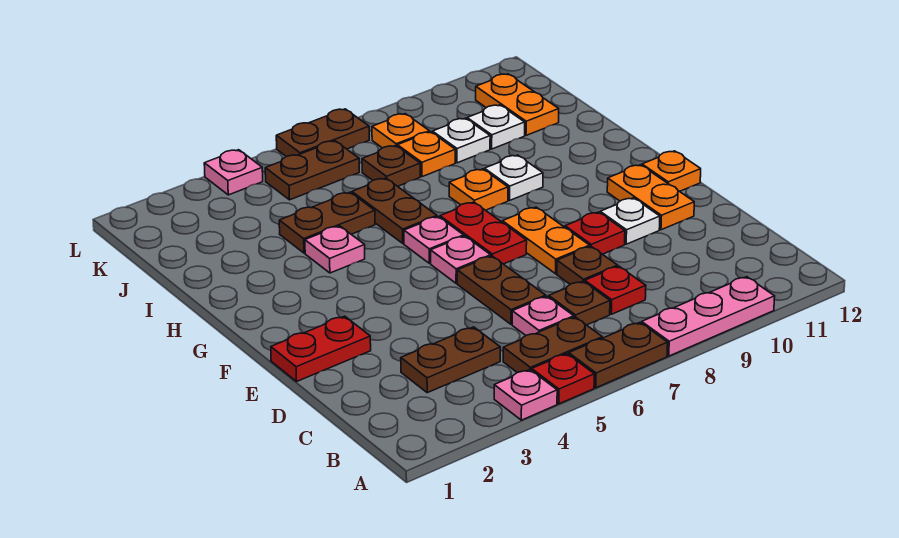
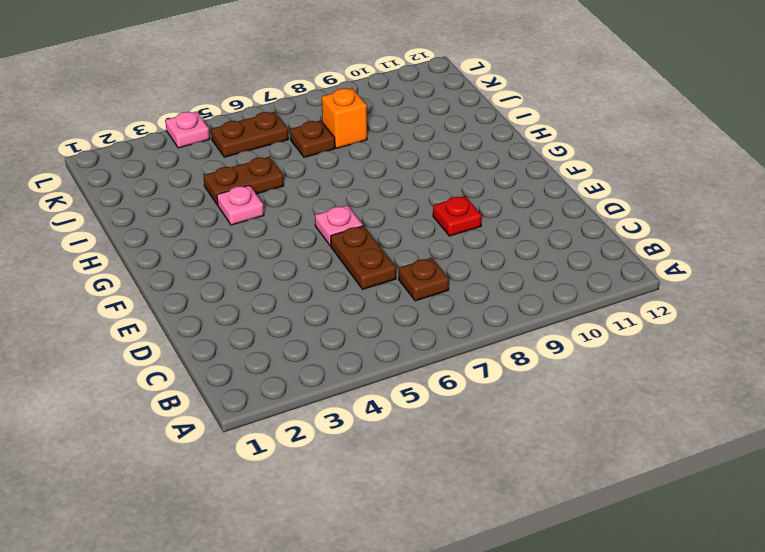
orange 1x1 brick [322,88,367,148] -> orange 1x1 plate [397,132,455,177]
none -> pink 1x1 plate [494,370,557,420]
none -> red 1x1 plate [532,354,594,404]
none -> brown 1x2 plate [569,322,668,388]
none -> pink 1x3 plate [642,277,775,356]

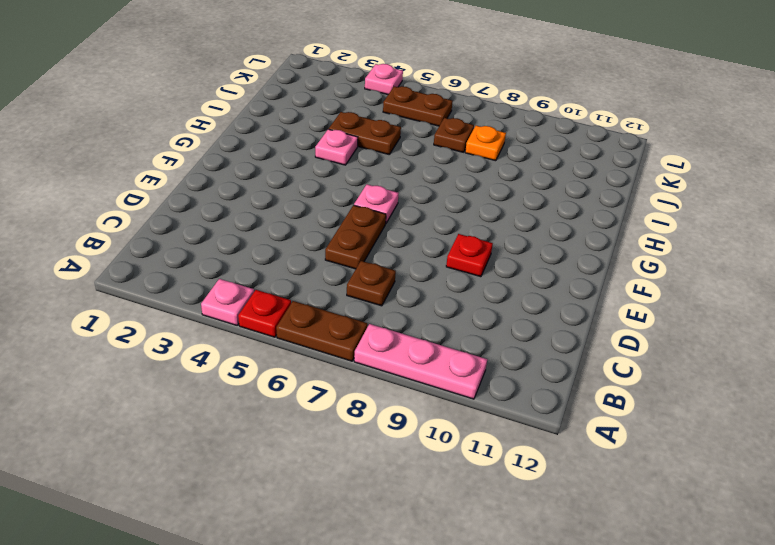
none -> brown 1x2 plate [503,317,602,372]
none -> brown 1x2 plate [401,327,500,393]
none -> pink 1x1 plate [512,296,574,335]
none -> red 1x1 plate [585,266,646,314]

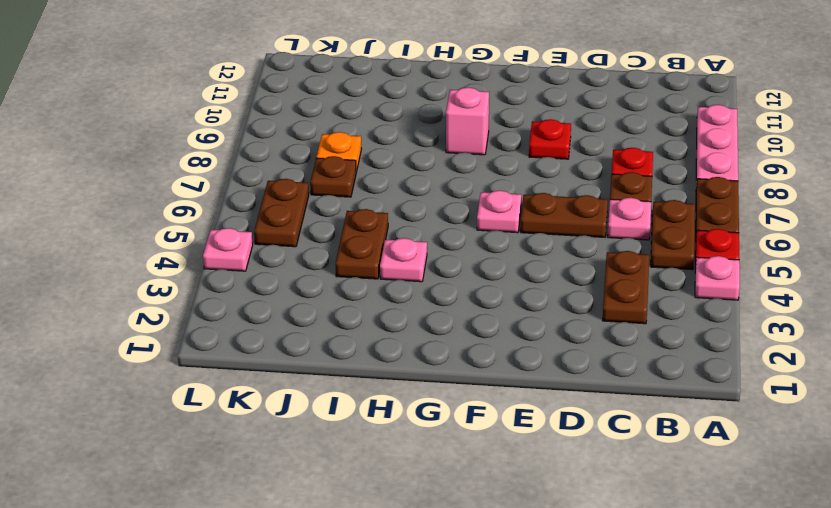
pink 1x1 brick [446,87,489,155] -> none
none -> brown 1x1 plate [557,246,618,284]
none -> red 1x2 plate [271,316,371,381]
none -> orange 1x2 plate [502,207,590,274]
none -> white 1x1 plate [600,198,660,244]

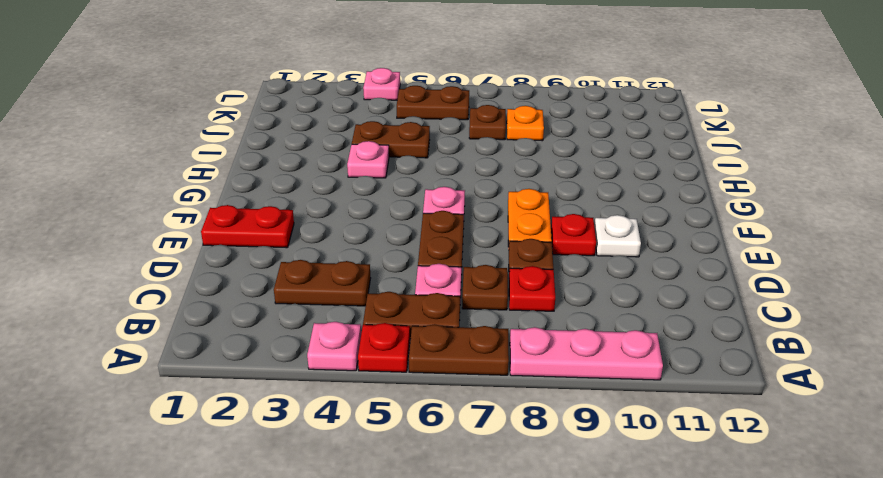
none -> orange 1x2 plate [607,165,694,230]
none -> red 1x2 plate [440,202,527,264]
none -> orange 1x1 plate [642,151,701,191]
none -> pink 1x1 plate [404,217,464,263]

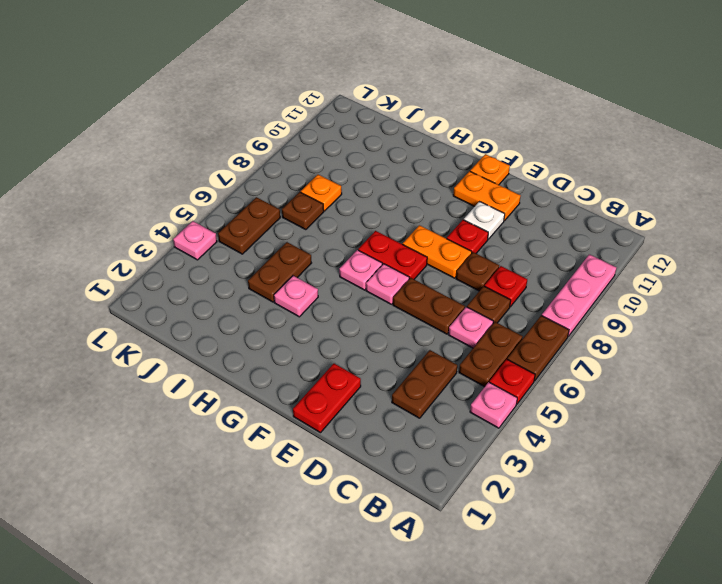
none -> brown 1x2 plate [352,178,437,243]
none -> orange 1x1 plate [449,169,508,210]
none -> white 1x1 plate [484,155,543,200]
none -> white 1x1 plate [432,118,490,163]

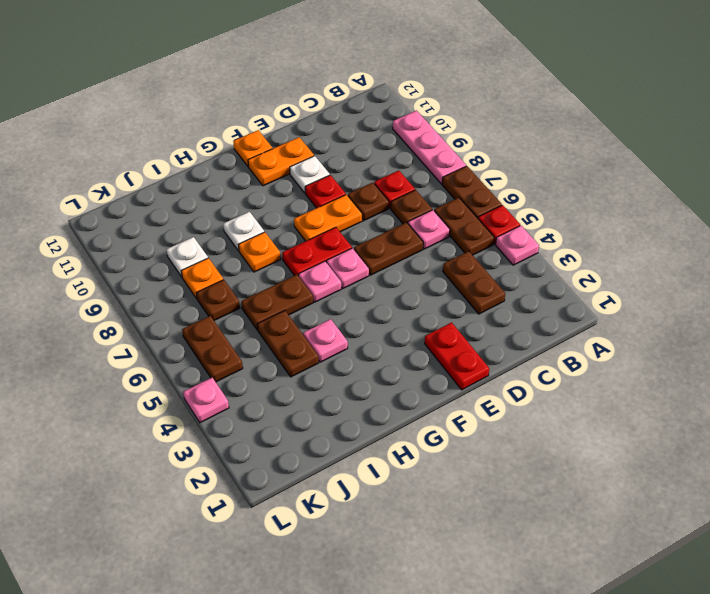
none -> white 1x1 plate [467,105,525,149]
none -> orange 1x2 plate [476,74,559,135]
none -> orange 1x1 plate [372,114,430,148]
none -> brown 1x2 plate [276,109,369,157]

